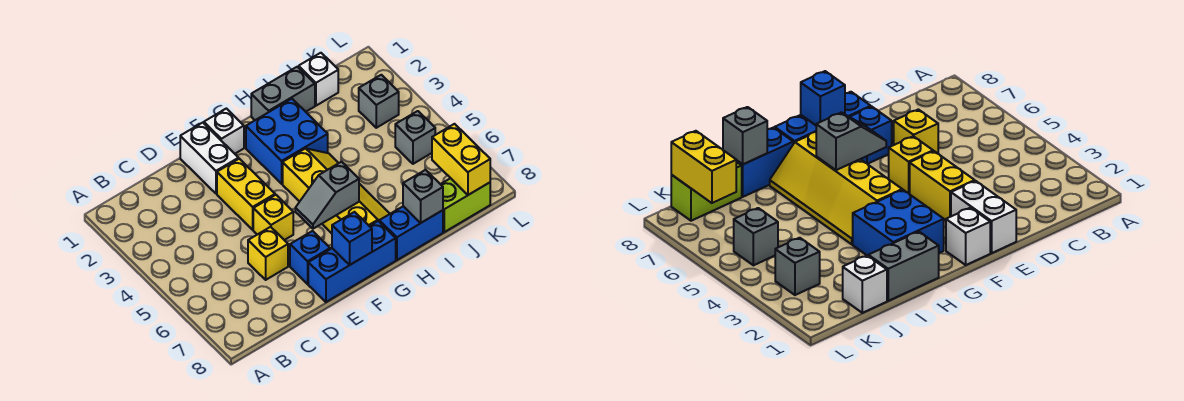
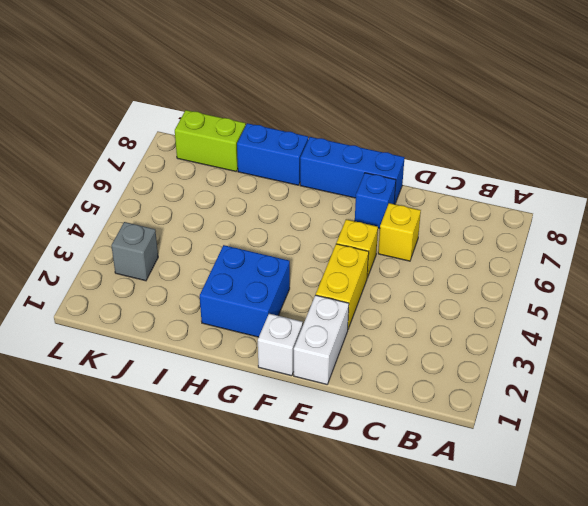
none -> yellow 2x4 slope [283,148,390,233]
none -> grey 1x2 brick [251,67,315,120]
none -> white 1x1 brick [299,53,338,106]

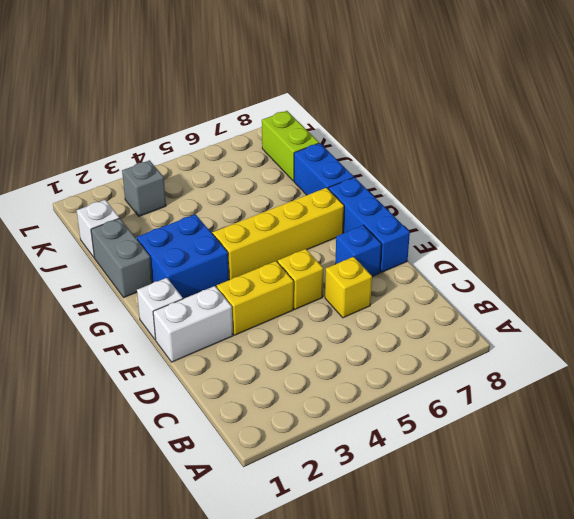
none -> grey 1x1 brick [395,111,435,164]
none -> grey 1x2 slope [295,162,359,229]
none -> blue 1x1 brick [332,212,372,265]

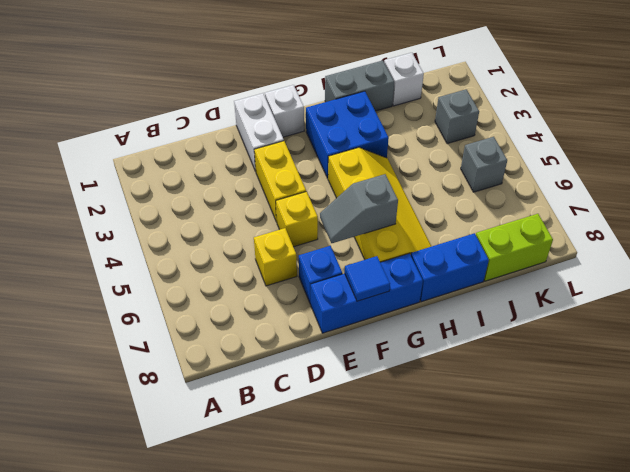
blue 1x1 tile [345,256,390,301] -> blue 1x1 brick [332,212,372,265]
none -> grey 1x1 brick [403,170,443,223]
none -> yellow 1x2 brick [432,124,490,195]

